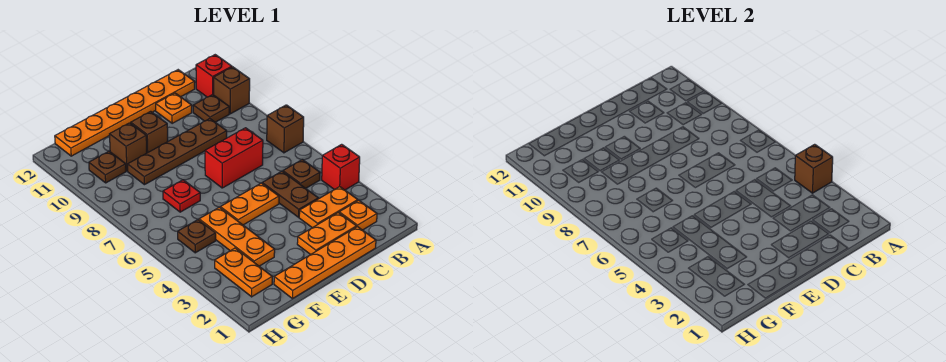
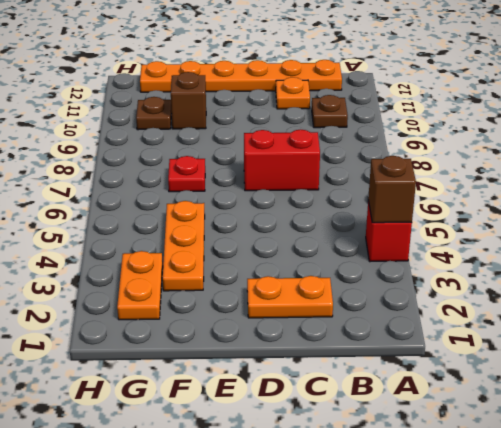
none -> brown 1x1 brick [267,105,304,153]
none -> brown 1x1 brick [214,67,250,114]
none -> red 1x1 brick [196,55,232,97]

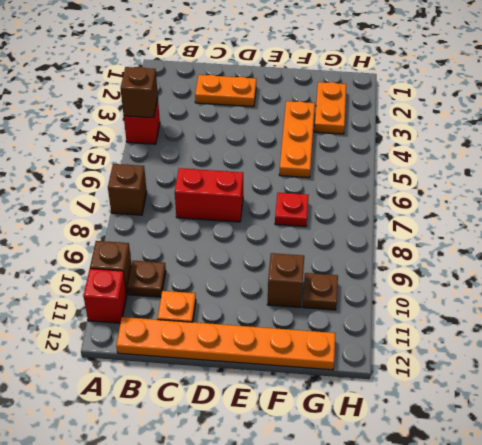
none -> orange 1x1 plate [339,200,377,230]
none -> orange 1x2 plate [299,187,358,228]
none -> brown 1x1 plate [283,160,320,188]

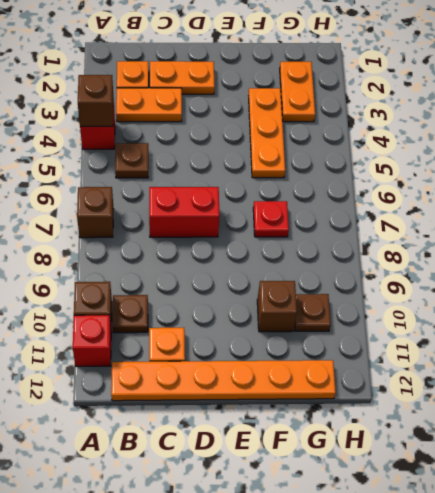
none -> orange 1x4 plate [274,227,376,299]
none -> brown 1x2 plate [262,171,318,217]
none -> brown 1x4 plate [128,119,227,185]

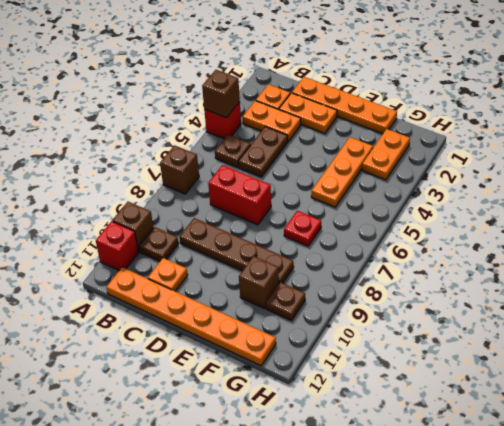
none -> orange 1x2 plate [220,183,279,225]
none -> brown 1x1 brick [131,111,168,153]
none -> brown 1x1 plate [178,220,216,253]

